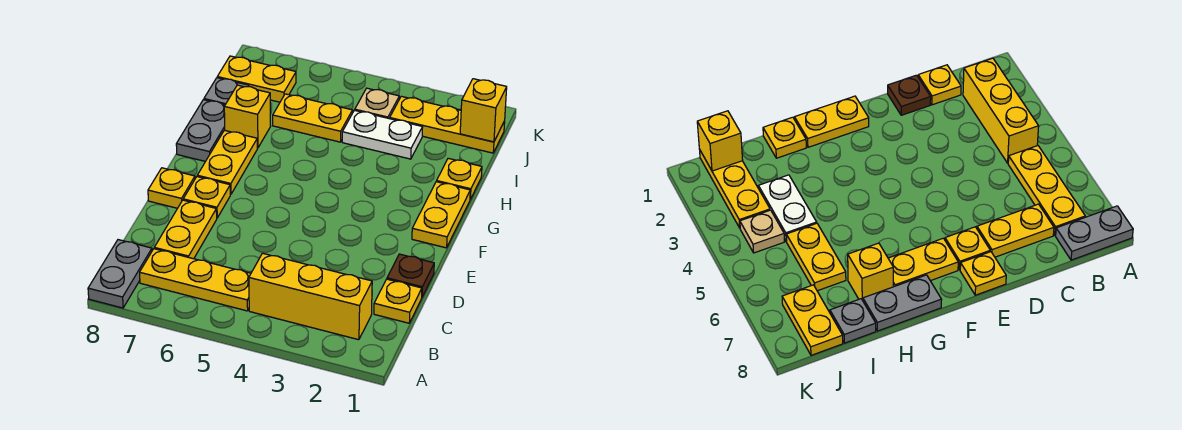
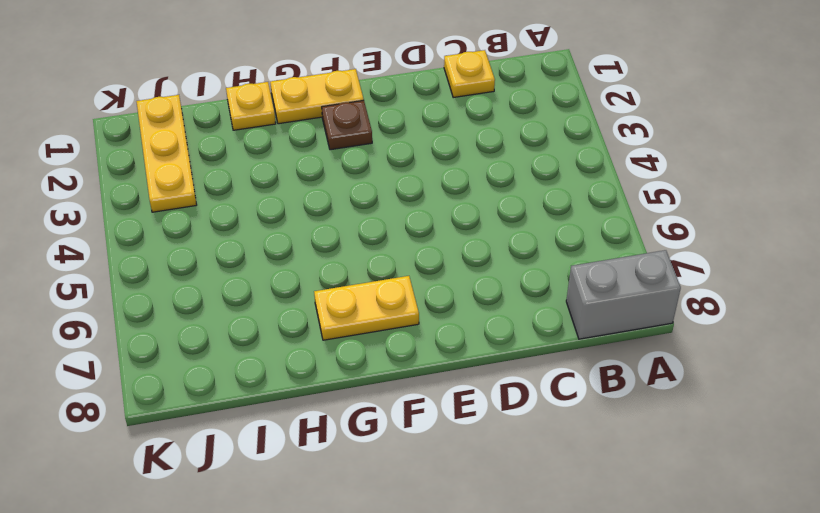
grey 1x2 brick [566,250,681,339] -> grey 1x2 plate [88,240,152,308]
brown 1x1 plate [322,100,372,150] -> brown 1x1 plate moved to [387,254,434,297]
none -> yellow 1x3 brick [249,253,372,340]
none -> yellow 1x3 plate [140,249,251,311]
none -> yellow 1x2 plate [154,200,217,259]

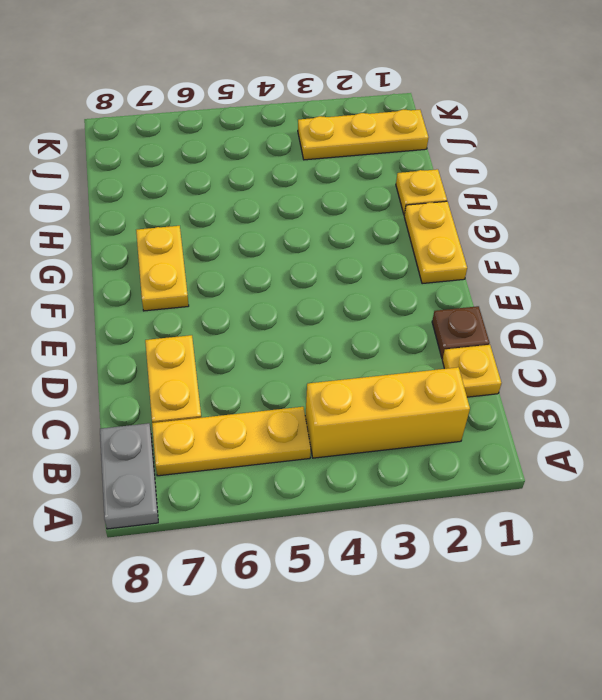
none -> yellow 1x1 plate [183,177,230,218]
none -> yellow 1x1 plate [148,168,195,208]
none -> grey 1x2 plate [176,100,225,161]

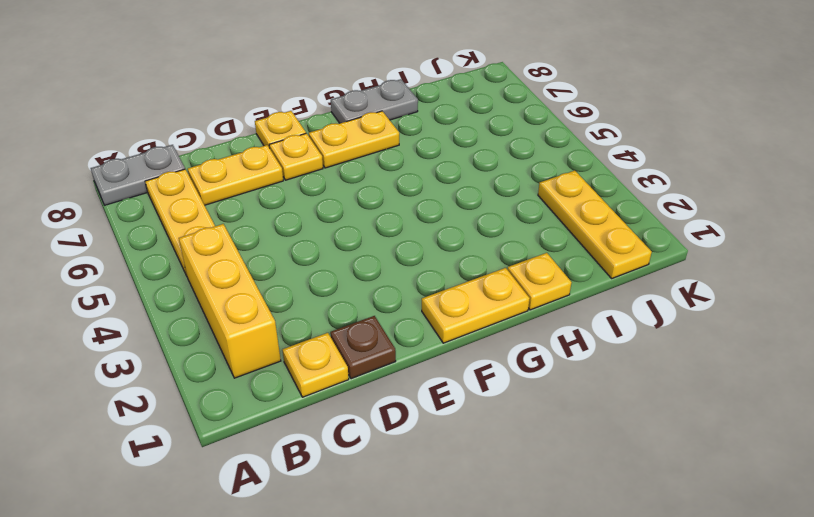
none -> yellow 1x1 brick [224,85,271,148]
none -> white 1x2 plate [342,110,423,159]
none -> yellow 1x2 plate [273,94,353,142]

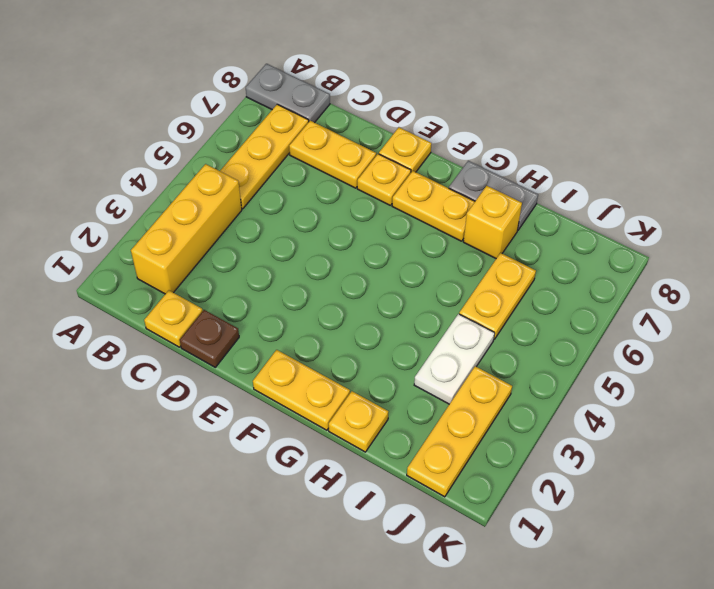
none -> grey 1x1 plate [204,78,249,105]
none -> tan 1x1 plate [355,88,399,119]
none -> yellow 1x2 plate [217,56,296,102]

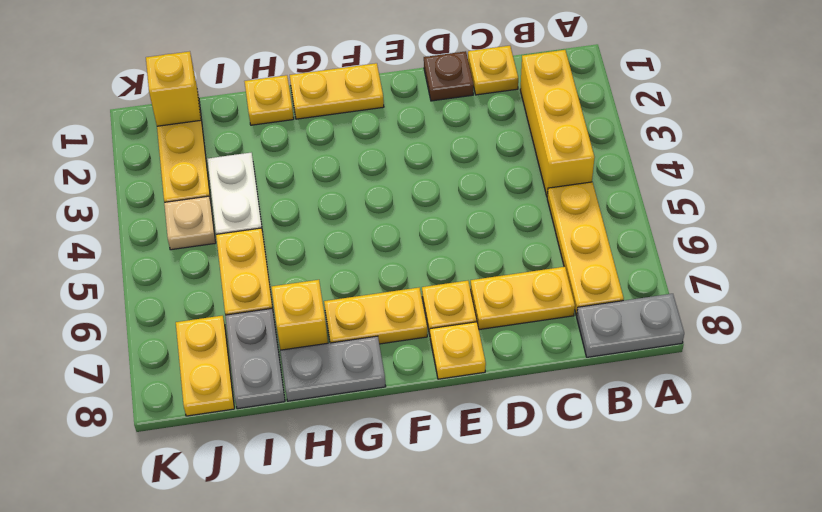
grey 1x2 plate [225,309,285,409] -> grey 1x1 plate [204,78,249,105]

